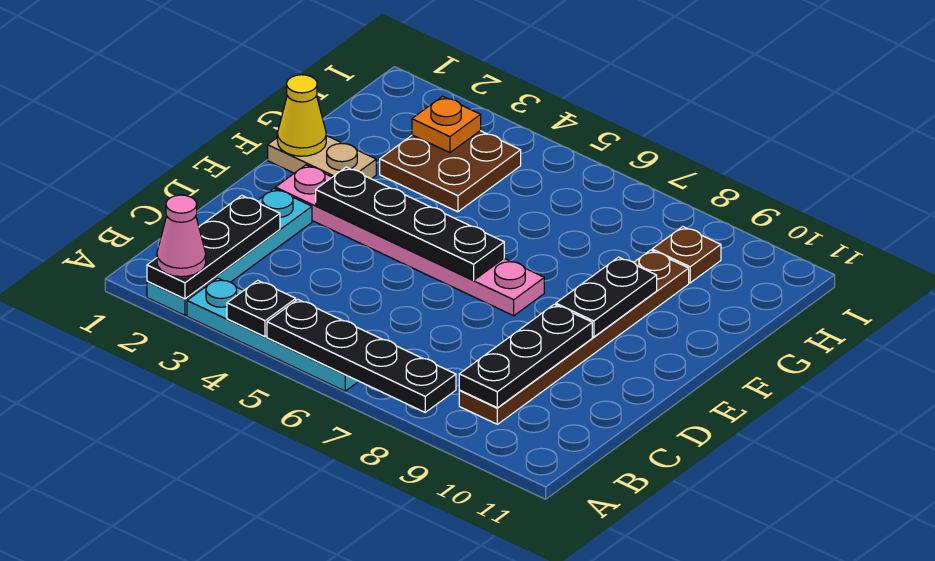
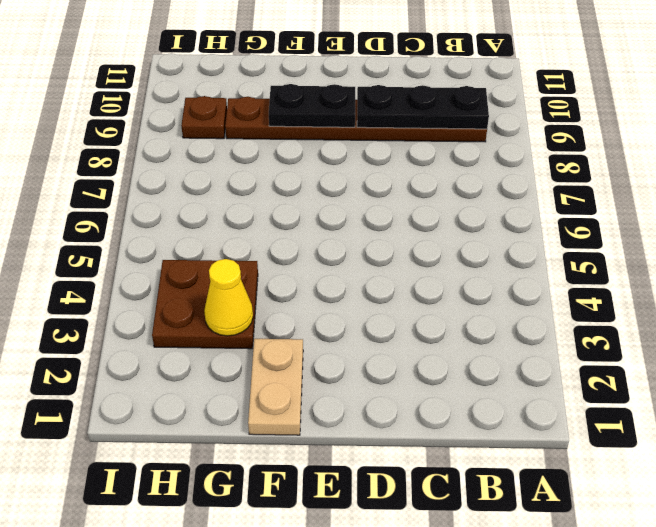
yellow 1x1 cone [204,259,253,336] -> yellow 1x1 cone moved to [277,75,326,156]
none -> cyan 1x4 plate [147,189,312,315]
none -> cyan 1x4 plate [187,278,359,391]
none -> pink 1x6 plate [275,165,544,316]

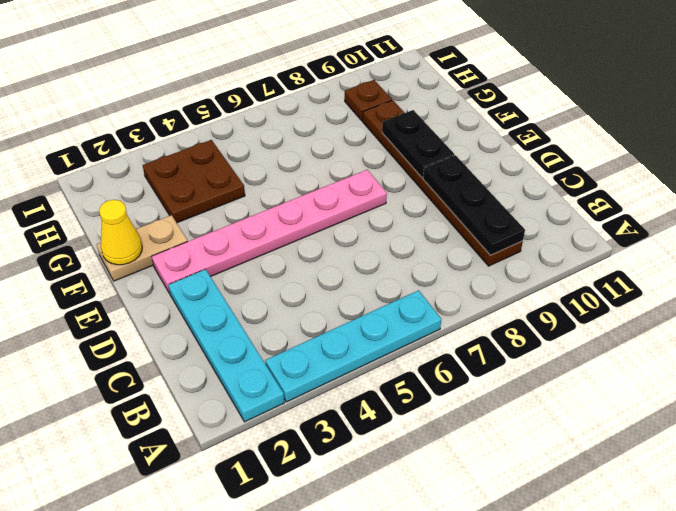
none -> black 1x3 plate [147,196,280,299]
none -> black 1x1 plate [227,280,296,337]
none -> black 1x4 plate [267,299,456,412]

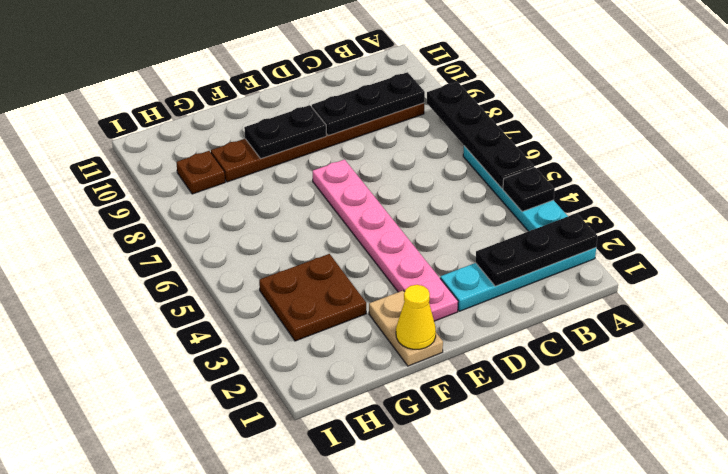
none -> black 1x4 plate [316,167,504,280]
none -> orange 1x1 plate [412,96,481,153]
none -> pink 1x1 cone [157,195,206,277]

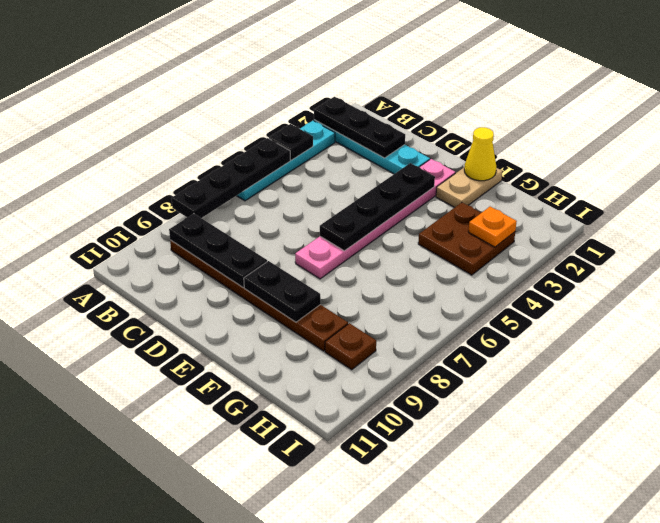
none -> pink 1x1 cone [157,195,206,277]

